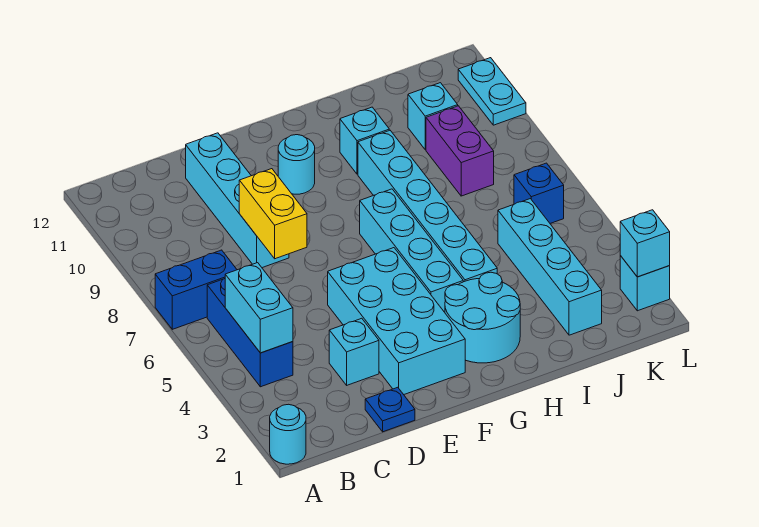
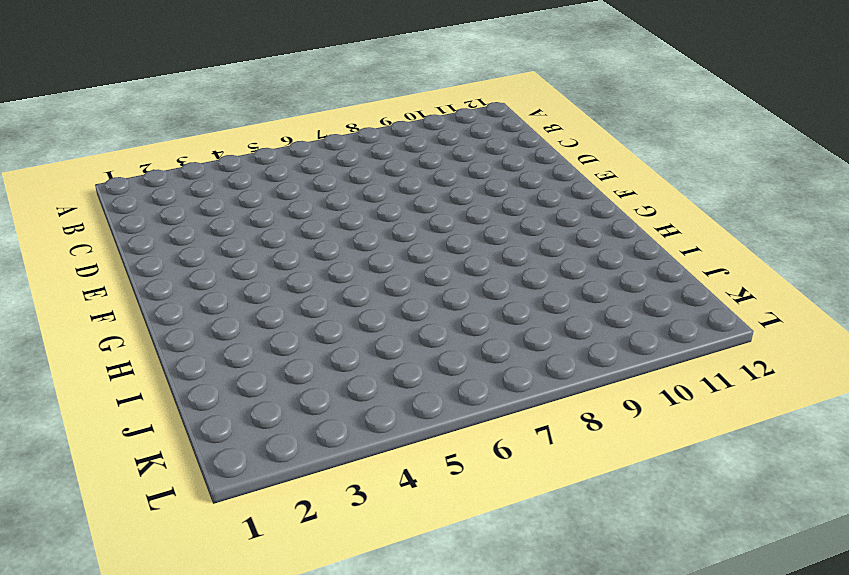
none -> cyan 1x1 round brick [270,404,306,464]
none -> blue 1x2 brick [155,250,237,329]
none -> blue 1x3 brick [207,279,293,387]

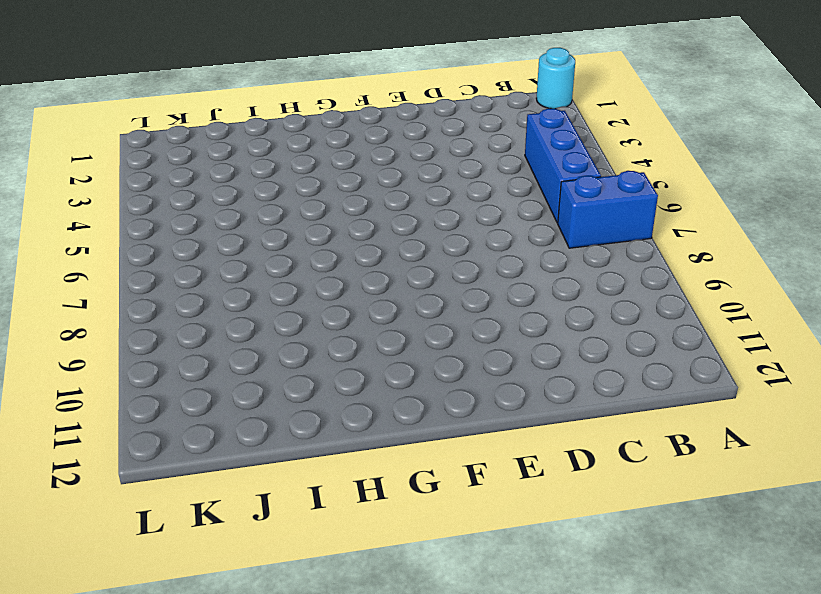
none -> blue 1x1 plate [365,387,415,432]
none -> cyan 1x1 brick [329,318,379,385]
none -> cyan 1x4 brick [186,133,289,268]

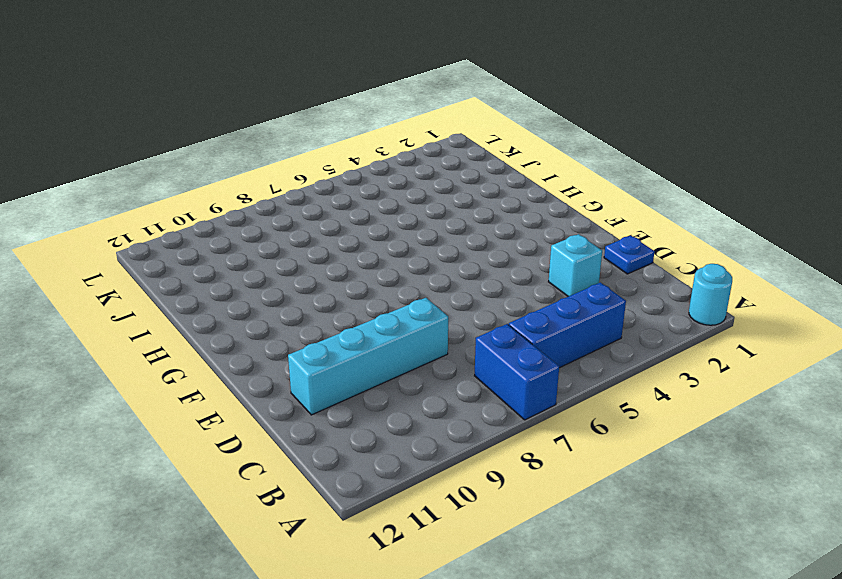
none -> cyan 2x4 brick [328,248,465,395]
none -> cyan 1x1 round brick [278,135,315,194]
none -> cyan 2x2 round brick [445,272,520,363]

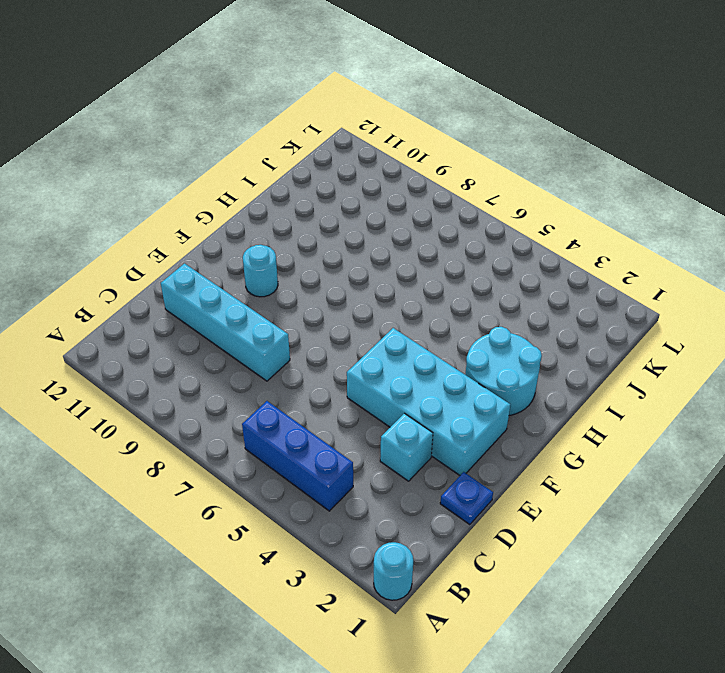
none -> blue 1x2 brick [155,250,237,329]
none -> cyan 1x4 brick [360,189,463,312]
none -> cyan 1x6 brick [358,130,497,282]

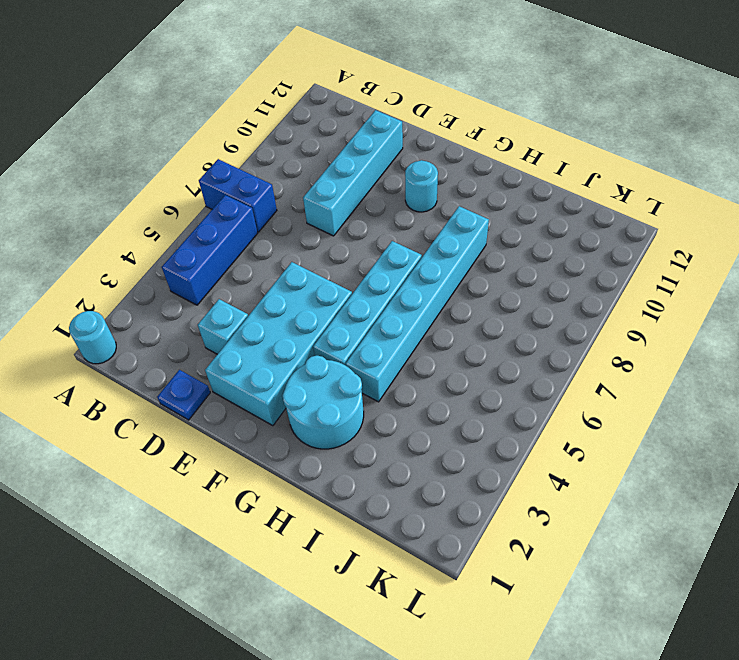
none -> cyan 1x1 brick [340,107,389,174]
none -> cyan 1x4 brick [498,199,602,335]
none -> purple 1x2 brick [426,106,494,196]

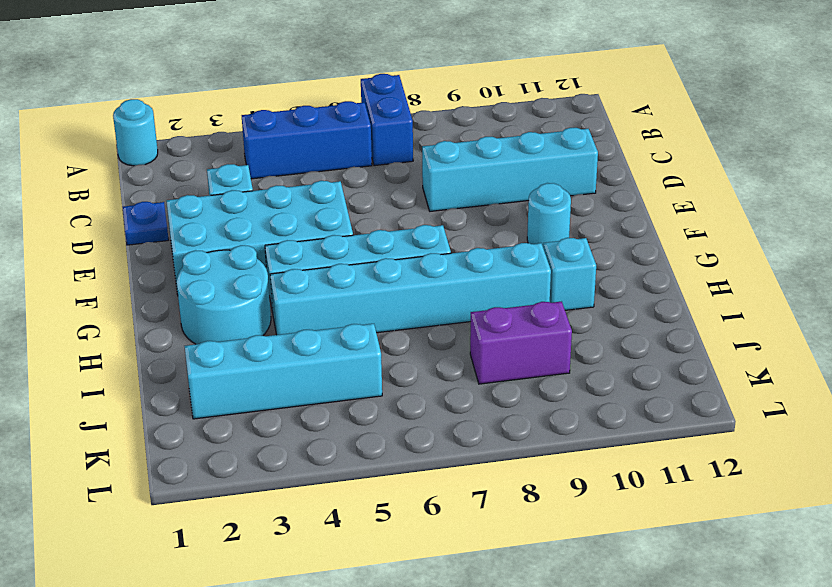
none -> cyan 1x1 brick [408,83,458,150]
none -> blue 1x1 brick [514,163,564,223]
none -> cyan 1x1 brick [620,256,670,311]

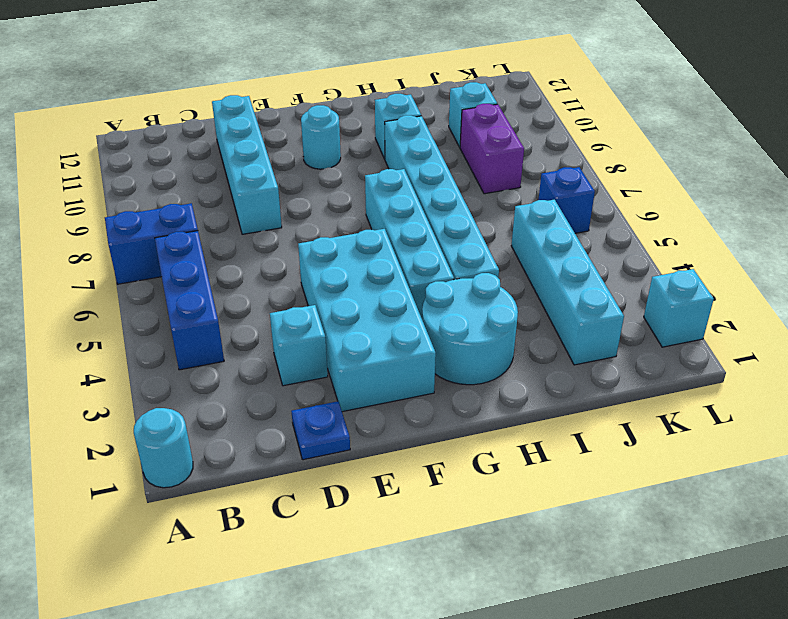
none -> cyan 1x2 plate [458,58,526,125]
none -> cyan 1x2 brick [225,263,293,353]
none -> yellow 1x2 brick [239,169,307,259]

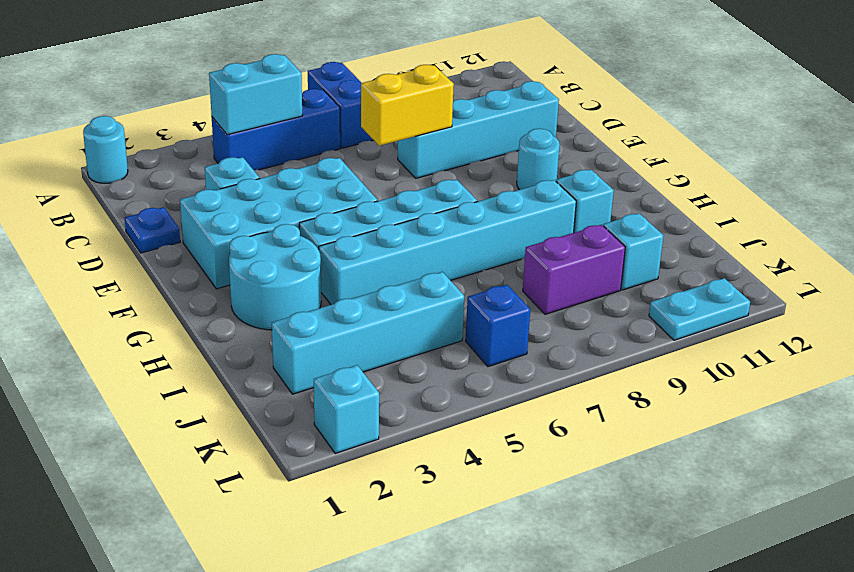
none -> cyan 1x1 brick [620,210,670,277]

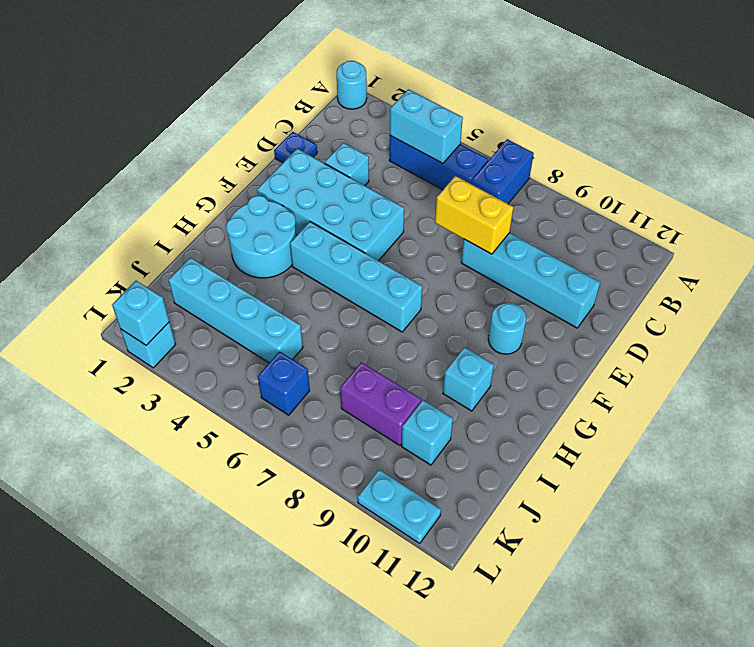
none -> cyan 1x6 brick [358,130,497,282]

